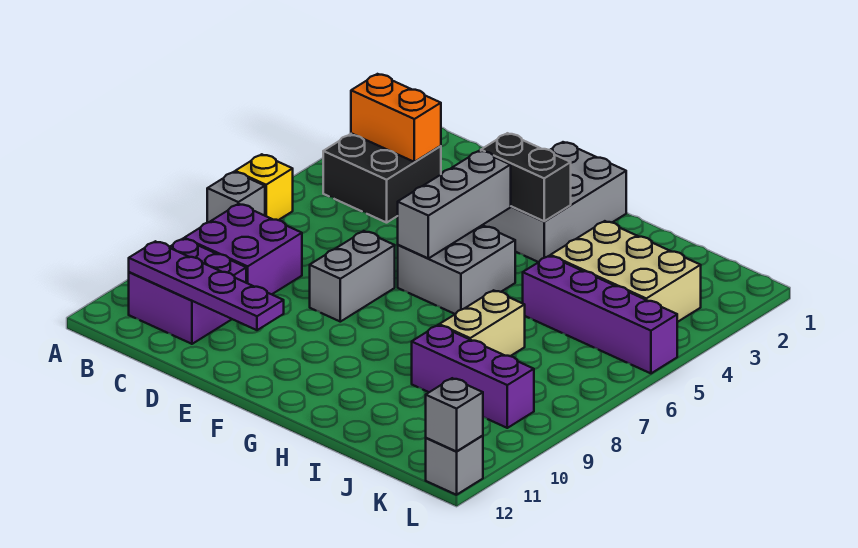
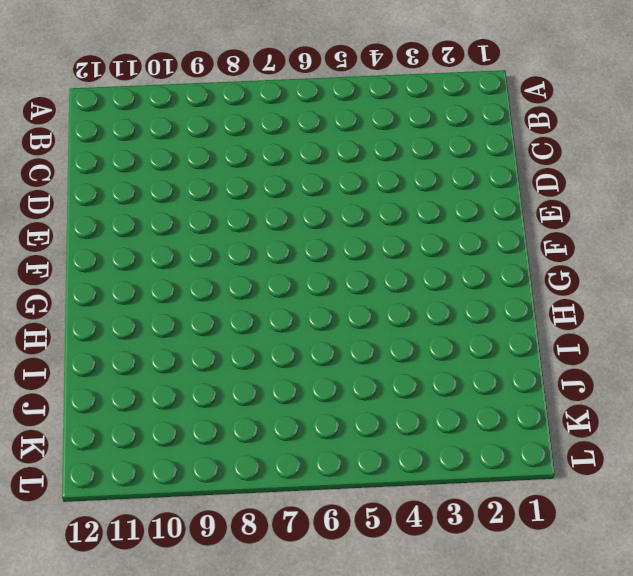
none -> yellow 1x1 brick [235,154,293,220]
none -> grey 1x1 brick [207,172,265,223]
none -> black 2x2 brick [323,133,441,223]

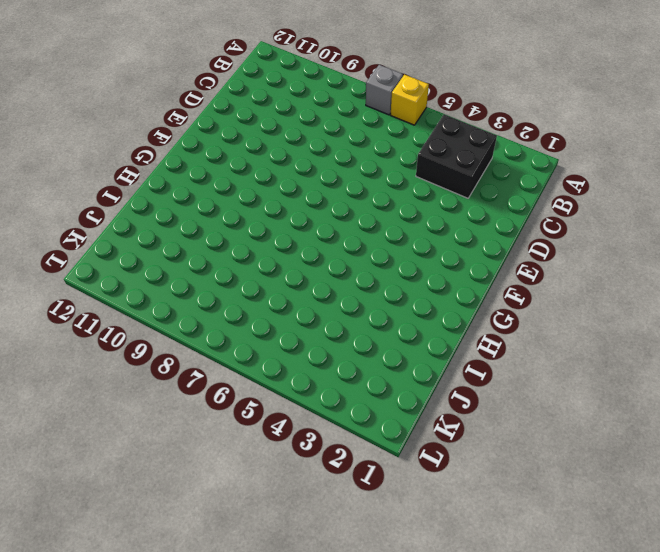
none -> purple 2x2 brick [184,204,302,294]
none -> purple 2x2 brick [129,239,246,344]
none -> grey 1x2 brick [310,231,395,322]

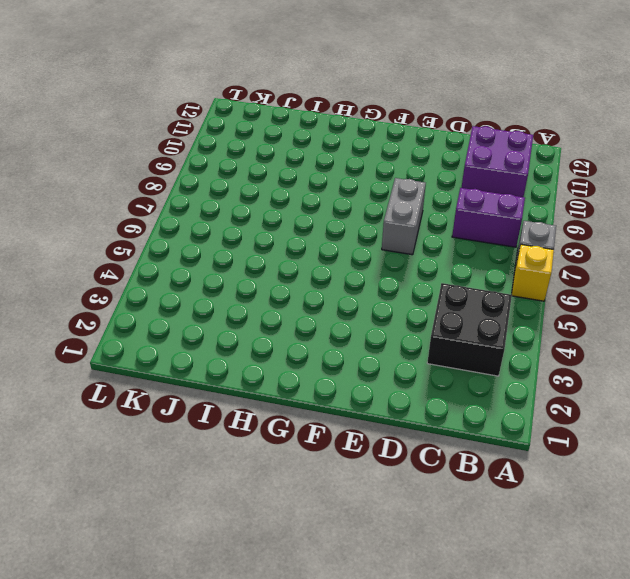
purple 1x2 brick [452,188,525,247] -> purple 2x2 brick [184,204,302,294]
none -> grey 2x3 brick [483,142,626,262]
none -> grey 2x2 brick [398,225,515,314]
none -> tan 2x3 brick [551,221,701,322]

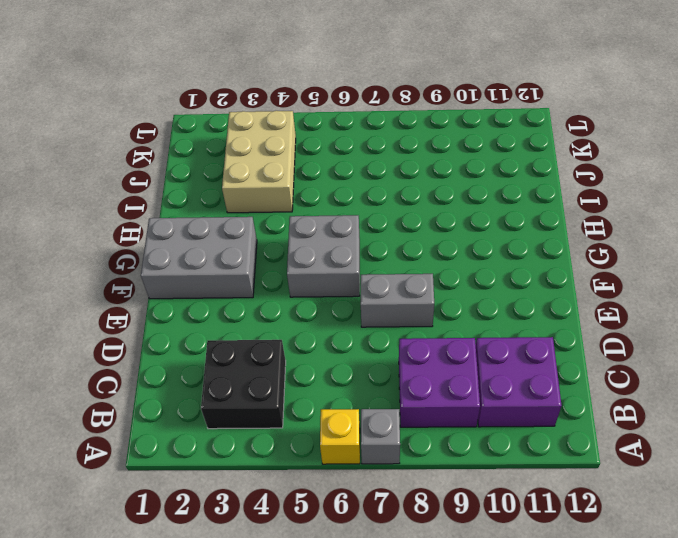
none -> purple 1x4 brick [523,256,677,373]
none -> tan 1x2 brick [439,290,525,356]
none -> purple 1x3 brick [412,325,534,428]

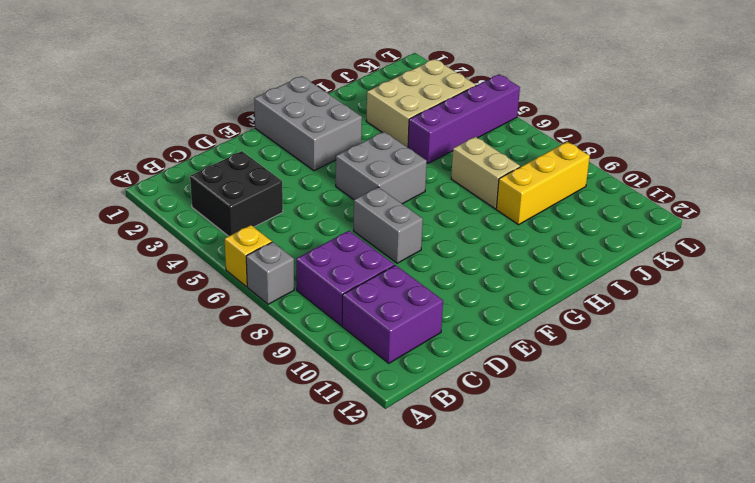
yellow 1x3 brick [496,142,590,225] -> purple 1x3 brick [412,325,534,428]
none -> grey 1x1 brick [426,436,483,495]
none -> orange 1x2 brick [351,74,441,162]
none -> purple 1x4 plate [129,241,284,330]

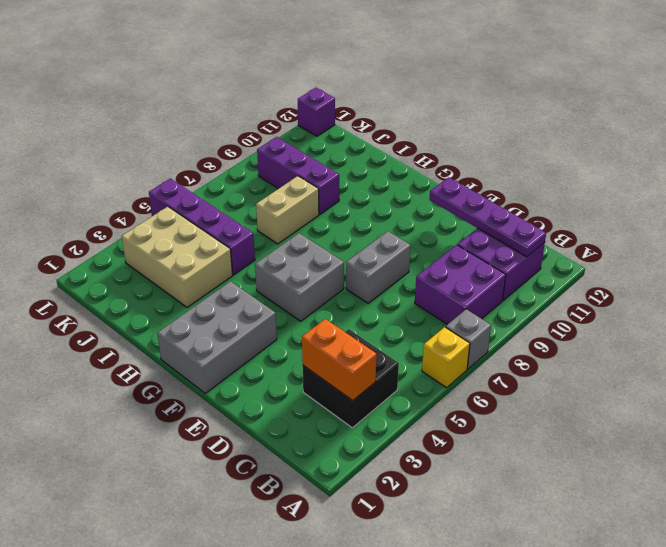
purple 1x1 brick [298,88,335,136] -> grey 1x1 brick [426,436,483,495]
none -> black 1x2 brick [481,133,571,221]
none -> grey 1x3 brick [398,150,511,258]
none -> grey 1x1 brick [426,378,483,451]

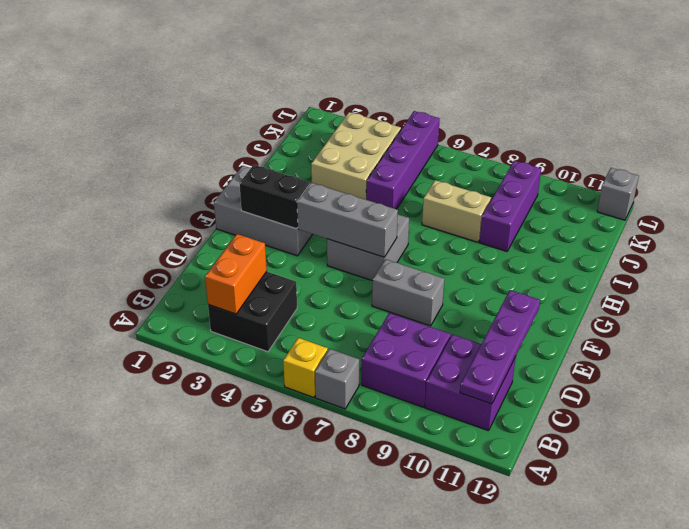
black 1x2 brick [239,165,309,229] -> black 1x2 brick turned to [481,133,571,221]
none -> grey 1x1 brick [426,378,483,451]

